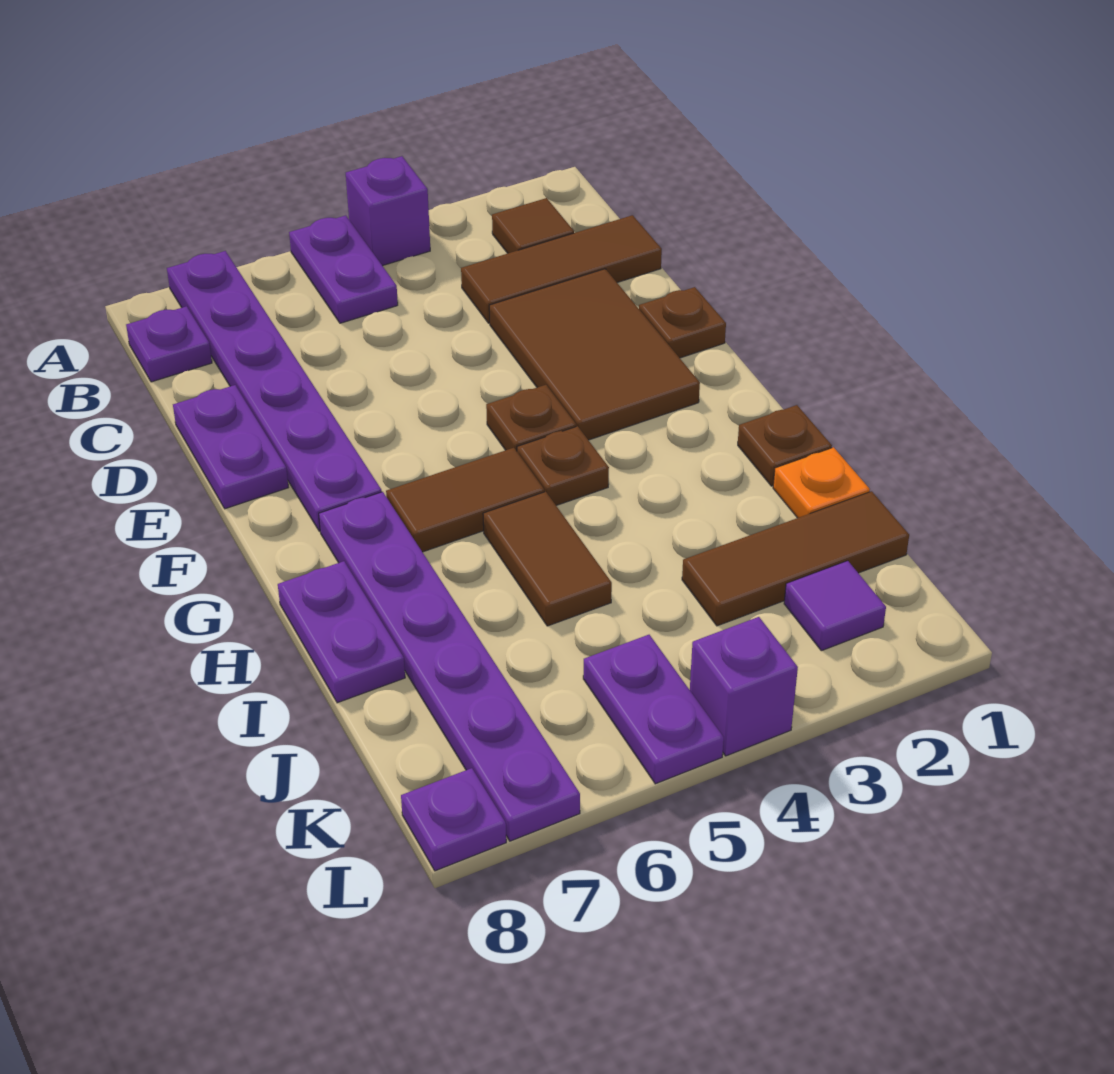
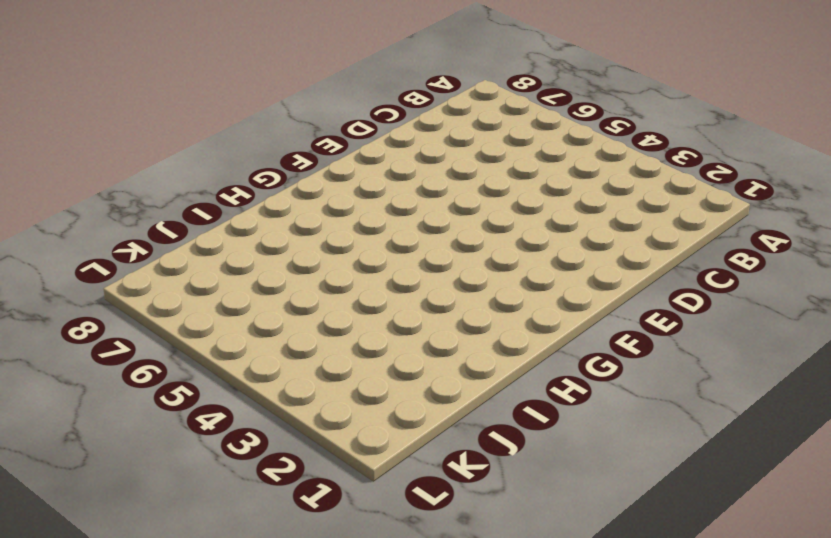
none -> purple 1x1 brick [346,156,430,266]
none -> purple 1x2 plate [289,215,398,323]
none -> purple 1x6 plate [167,251,382,531]

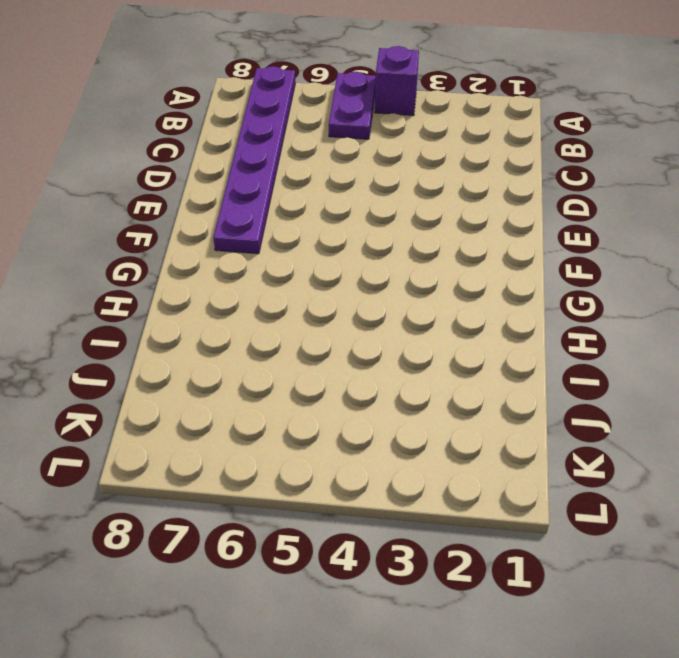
none -> brown 1x1 tile [492,198,574,253]
none -> purple 1x1 plate [126,306,212,382]
none -> brown 1x3 tile [461,215,662,323]

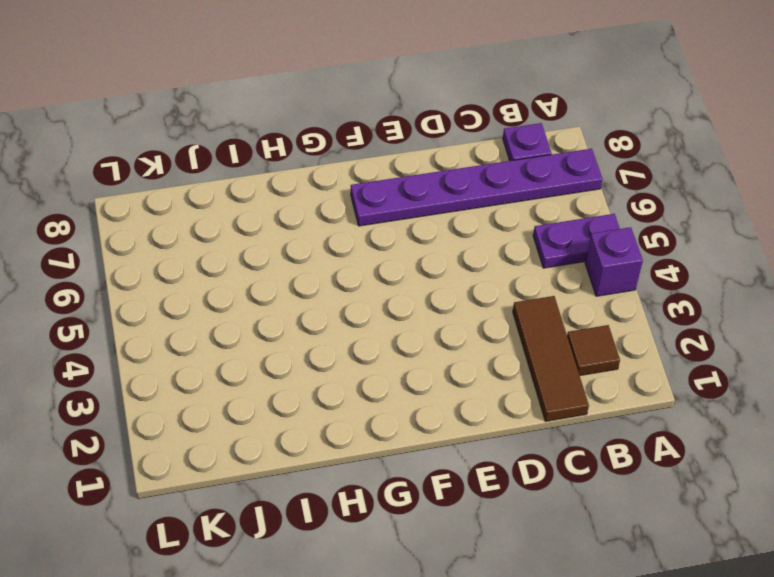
none -> brown 2x3 tile [489,269,700,440]
none -> purple 1x2 plate [173,385,288,509]
none -> brown 1x1 plate [639,287,726,358]

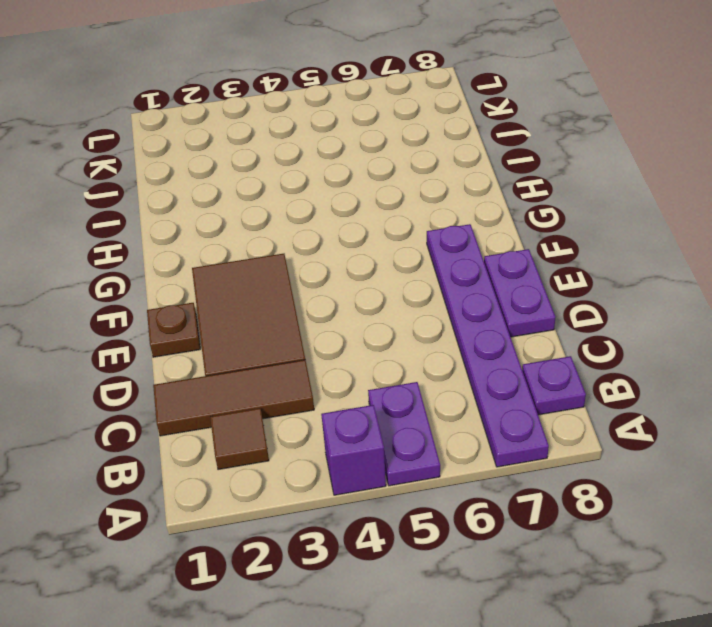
none -> brown 1x1 plate [486,385,576,451]
none -> brown 1x1 plate [517,426,609,506]
none -> brown 1x2 tile [386,448,544,552]

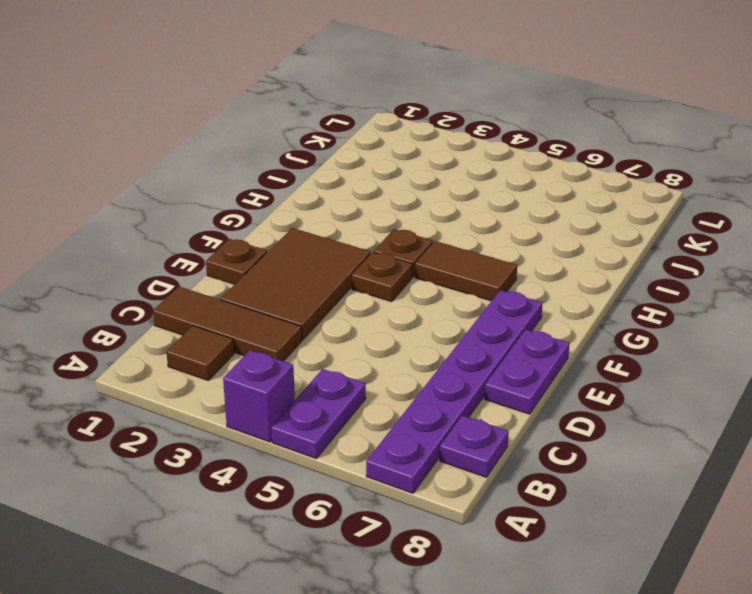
none -> purple 1x6 plate [319,492,580,841]
none -> brown 1x1 plate [738,405,832,486]
none -> brown 1x2 tile [483,492,612,626]

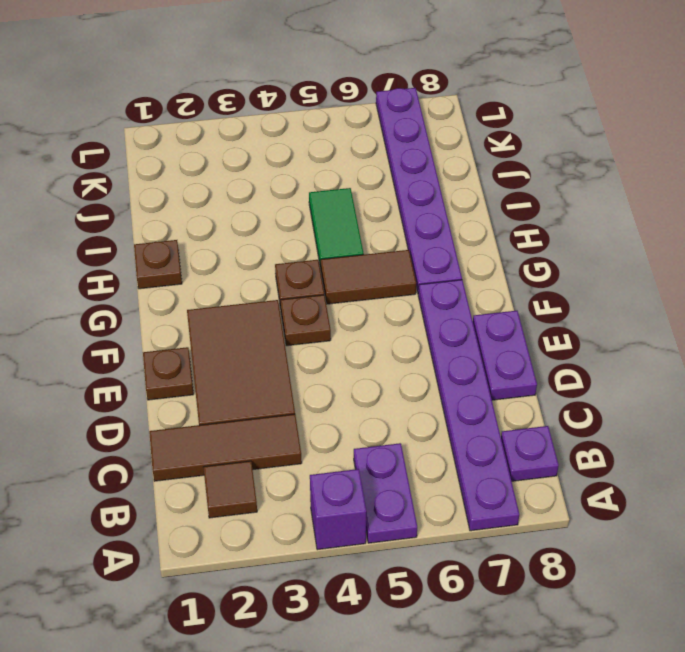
green 1x2 tile [309,188,364,269] -> brown 1x2 tile [483,492,612,626]
none -> purple 1x2 plate [278,561,405,703]
none -> orange 1x1 plate [773,447,870,518]
none -> brown 1x3 tile [682,491,909,626]

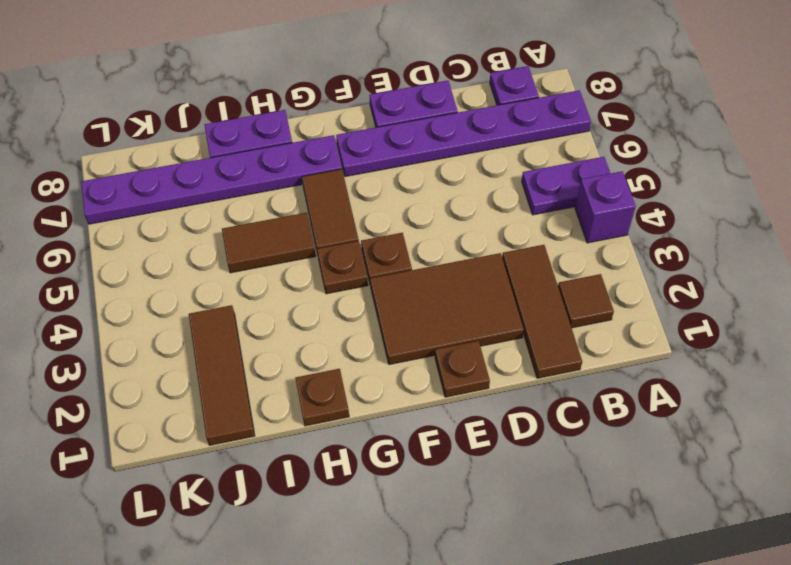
none -> orange 1x1 plate [773,447,870,518]
none -> purple 1x1 tile [784,561,886,651]
none -> purple 1x2 plate [583,635,724,784]

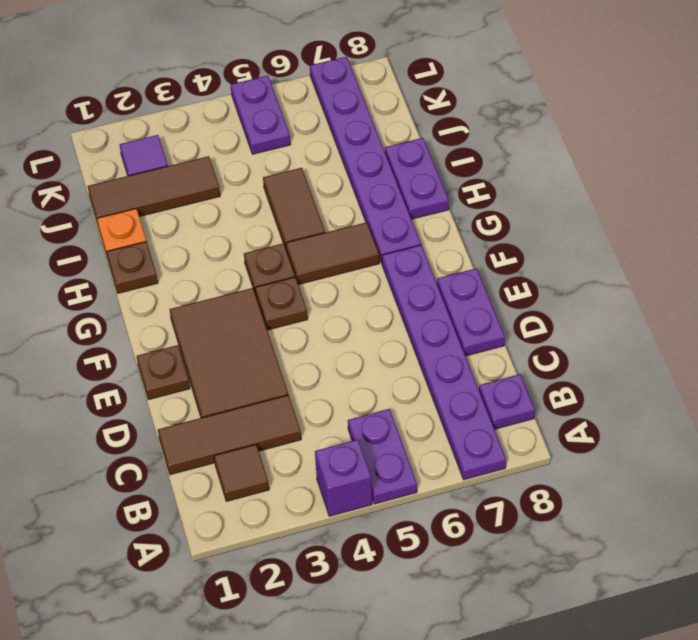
none -> purple 1x1 brick [690,617,798,756]
none -> purple 1x1 plate [401,768,506,871]

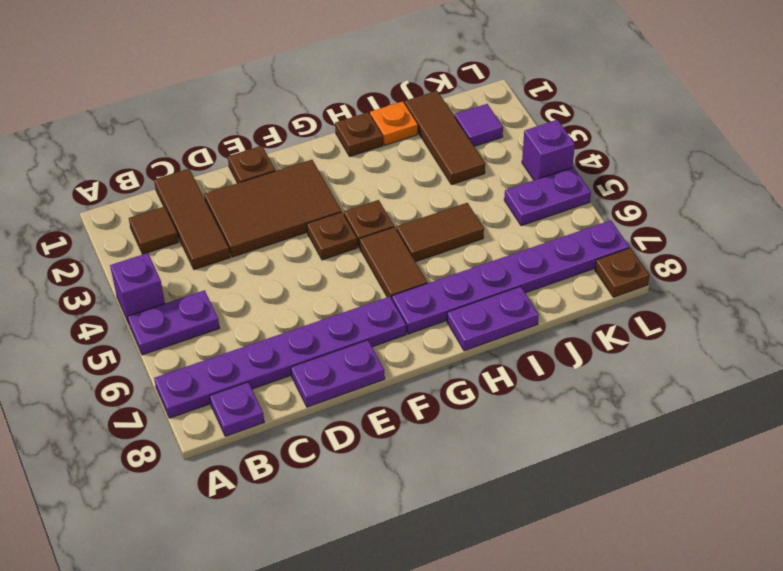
brown 1x1 plate [595,248,649,297] -> purple 1x1 plate [401,768,506,871]

